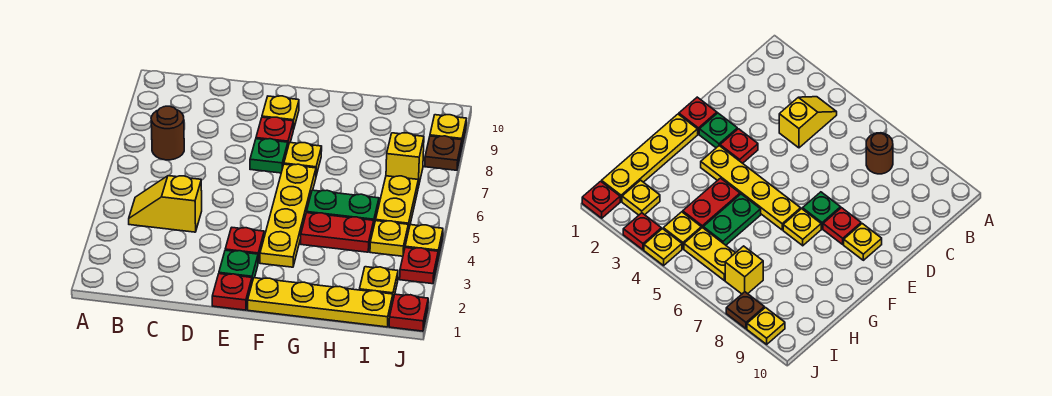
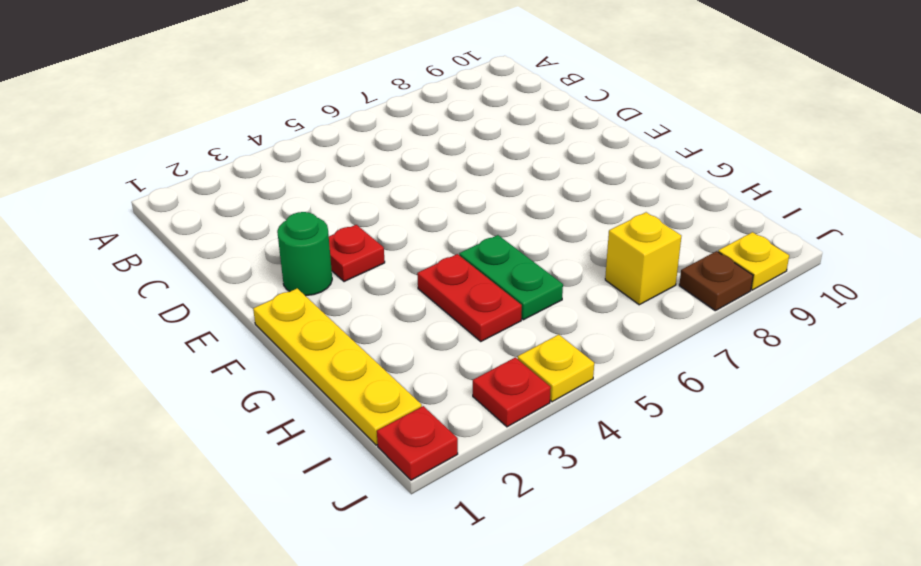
green 1x1 round brick [277,212,332,296] -> green 1x1 plate [219,250,258,281]
none -> yellow 1x2 slope [129,176,202,232]
none -> brown 1x1 round brick [151,106,184,160]
none -> red 1x1 plate [212,274,252,310]

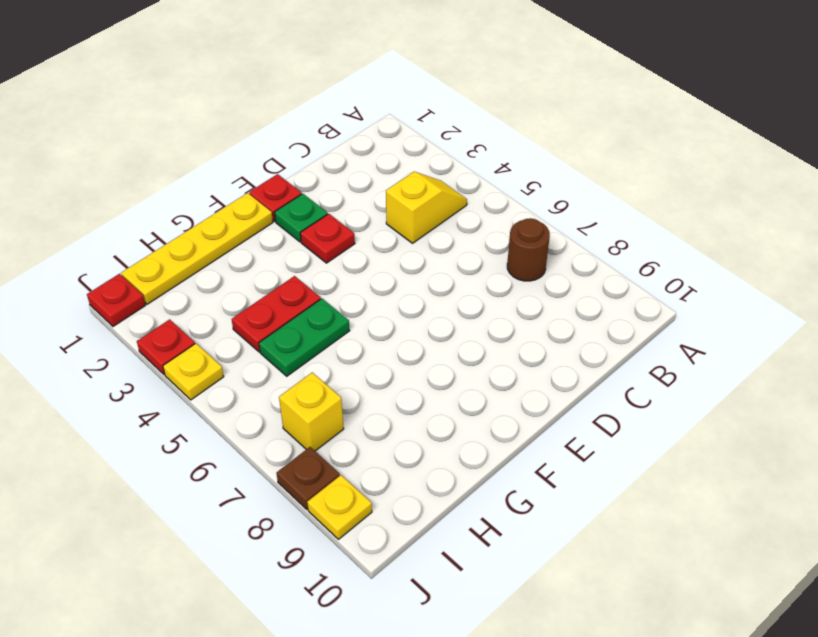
none -> green 1x1 plate [250,139,288,173]
none -> red 1x1 plate [256,117,294,146]
none -> yellow 1x1 plate [262,96,299,130]

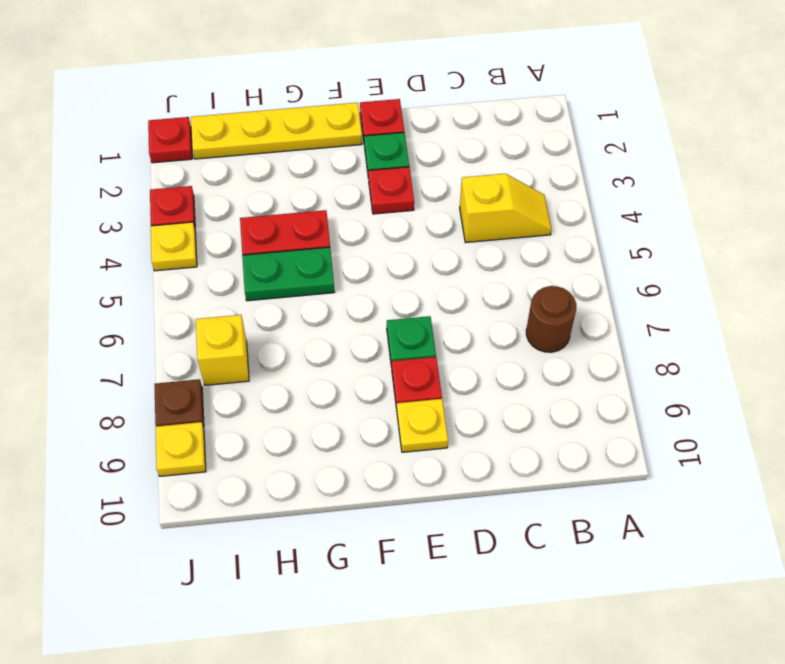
none -> yellow 1x4 plate [260,164,316,267]
none -> yellow 1x1 plate [284,143,322,175]
none -> yellow 1x1 plate [359,267,398,299]

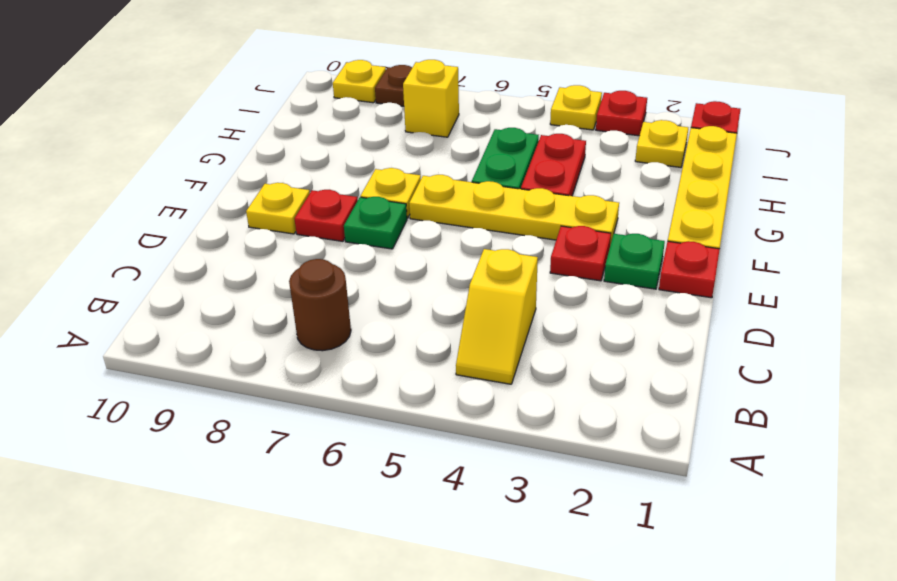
none -> yellow 1x1 plate [370,221,408,256]
none -> yellow 1x2 plate [376,176,418,231]

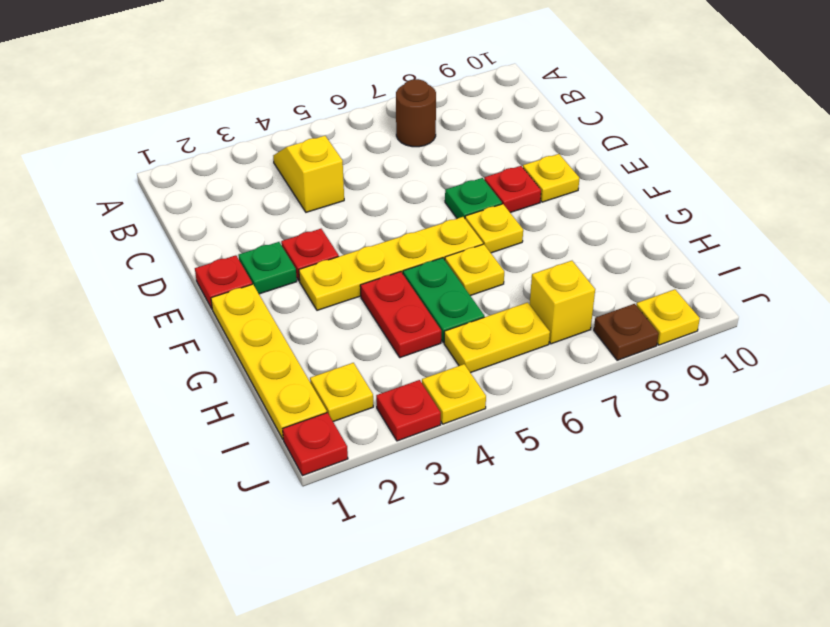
yellow 1x1 plate [445,244,504,296] -> yellow 1x1 plate moved to [370,221,408,256]

